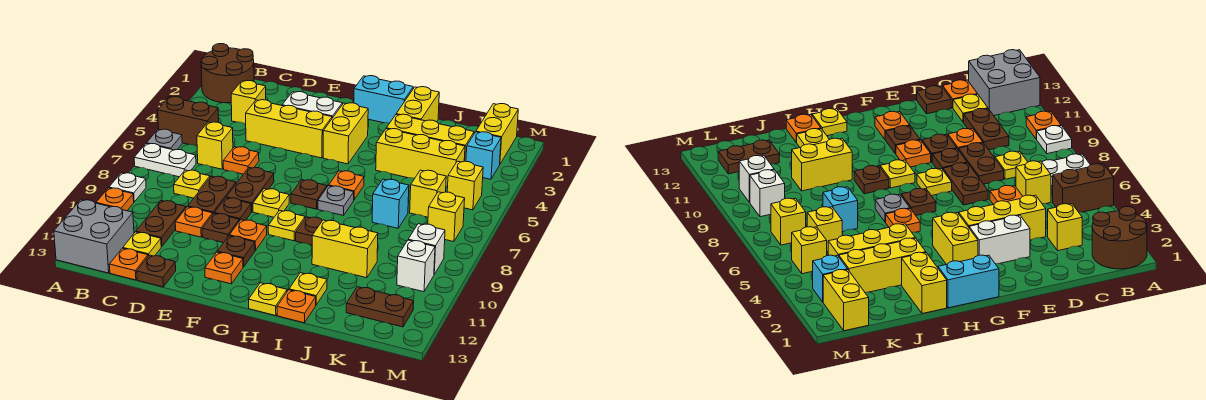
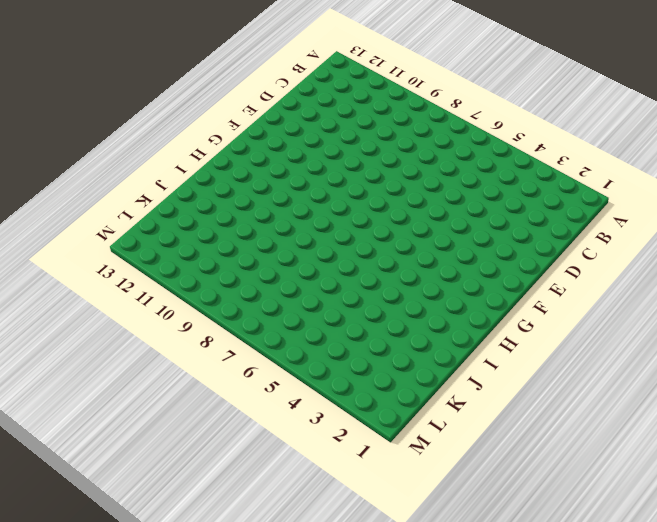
none -> brown 2x2 round brick [201,44,254,103]
none -> brown 1x2 brick [158,97,219,146]
none -> grey 1x1 plate [147,129,182,150]
none -> white 1x2 plate [134,144,196,177]

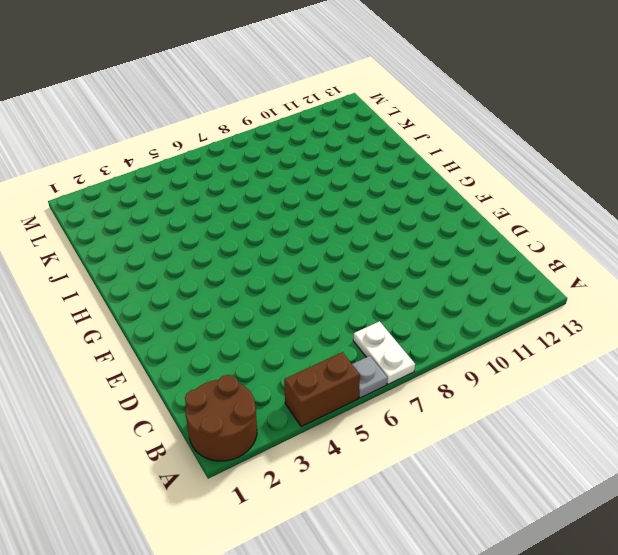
brown 1x2 brick [284,352,360,426] -> brown 1x2 brick turned to [158,97,219,146]
none -> white 1x1 plate [109,173,146,202]
none -> orange 1x1 plate [96,188,134,211]
none -> grey 2x2 brick [54,200,134,273]
none -> yellow 1x1 brick [231,81,266,124]

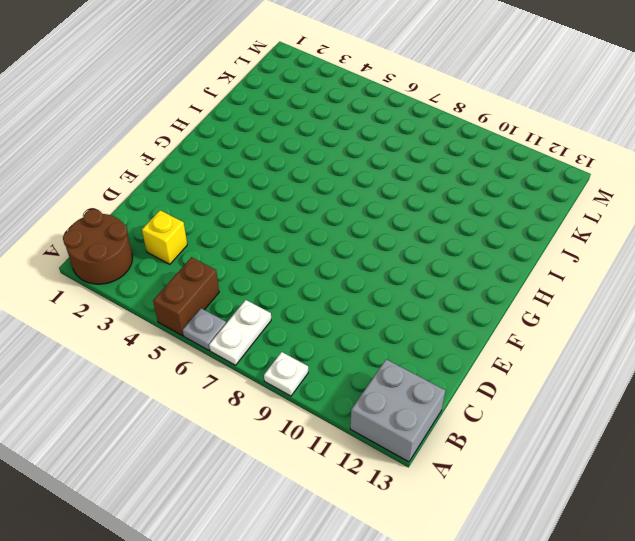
none -> orange 1x1 plate [96,188,134,211]
none -> yellow 1x1 brick [197,122,233,169]
none -> yellow 1x1 plate [174,170,210,198]
none -> brown 1x2 plate [136,201,186,247]

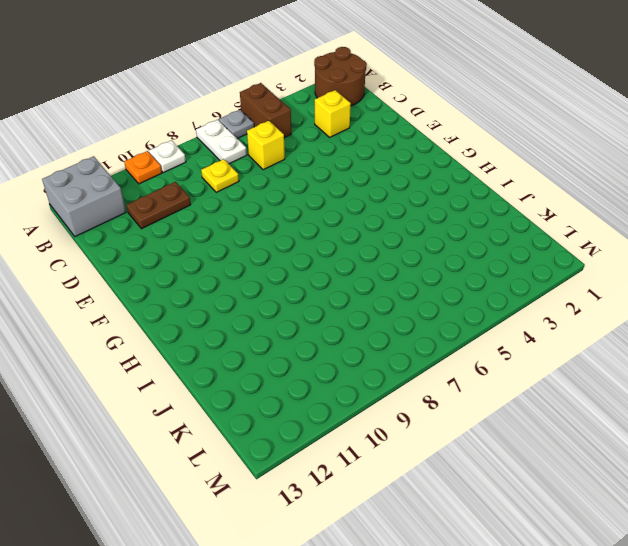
none -> yellow 1x1 plate [123,232,161,256]
none -> orange 1x1 plate [109,248,148,280]
none -> yellow 1x3 brick [246,100,332,158]
none -> orange 1x1 plate [223,147,259,174]

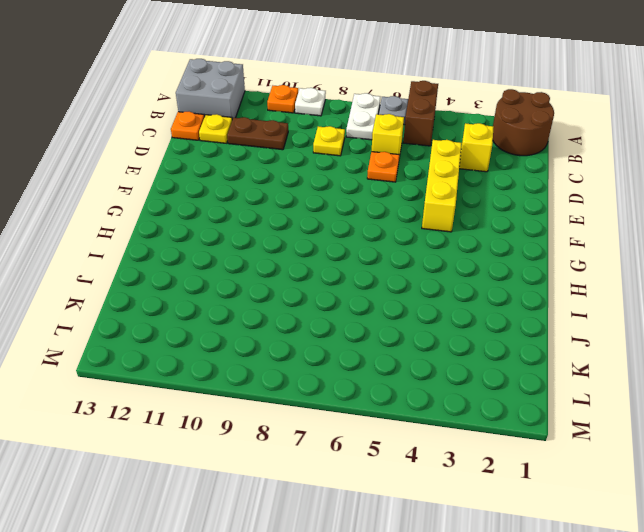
none -> brown 1x2 plate [188,176,236,214]
none -> orange 1x1 plate [175,207,213,237]
none -> brown 1x1 plate [137,255,176,287]
none -> white 1x2 brick [282,92,342,118]

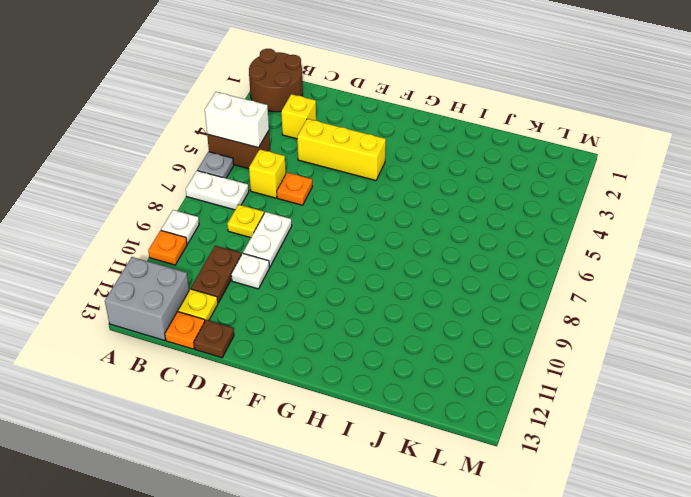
white 1x2 brick [205,92,269,148] -> white 1x2 brick moved to [282,92,342,118]
white 1x2 plate [243,212,292,267] -> brown 1x2 plate [188,176,236,214]
white 1x1 plate [231,254,269,289] -> orange 1x1 plate [175,207,213,237]
none -> brown 1x2 plate [226,168,274,212]
none -> brown 1x1 plate [215,198,251,221]
none -> brown 1x1 plate [202,213,239,243]
none -> yellow 1x1 plate [253,189,289,217]

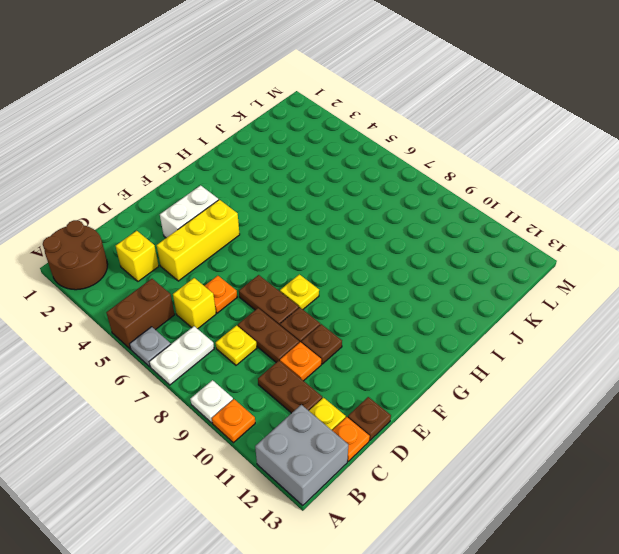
none -> orange 1x1 plate [229,220,267,250]
none -> brown 1x1 plate [217,236,255,267]
none -> orange 1x1 plate [205,252,243,284]
none -> cyan 1x2 brick [354,76,413,123]

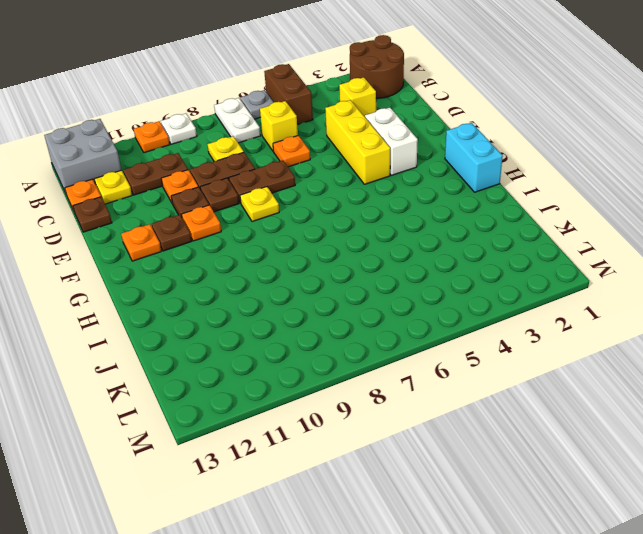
none -> yellow 1x2 brick [323,103,368,164]
none -> brown 1x1 plate [291,180,327,209]
none -> yellow 1x1 plate [268,210,305,241]
none -> orange 1x1 plate [329,171,364,200]

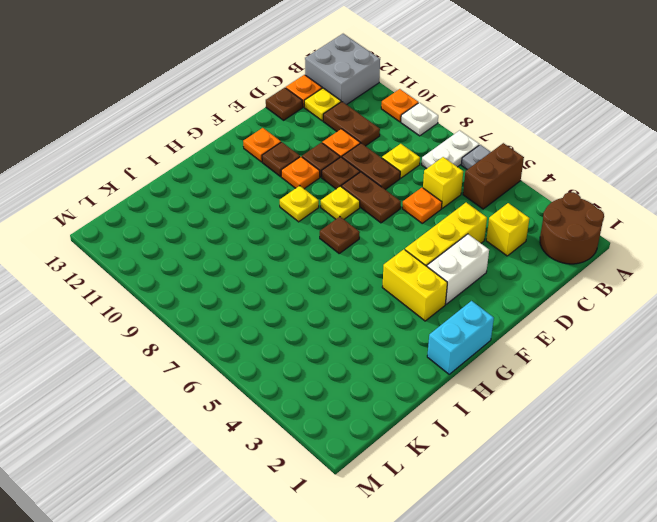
none -> orange 1x1 plate [329,171,364,200]
none -> grey 1x1 plate [318,186,354,216]
none -> brown 1x1 plate [296,217,322,245]
none -> yellow 1x1 plate [249,283,287,316]

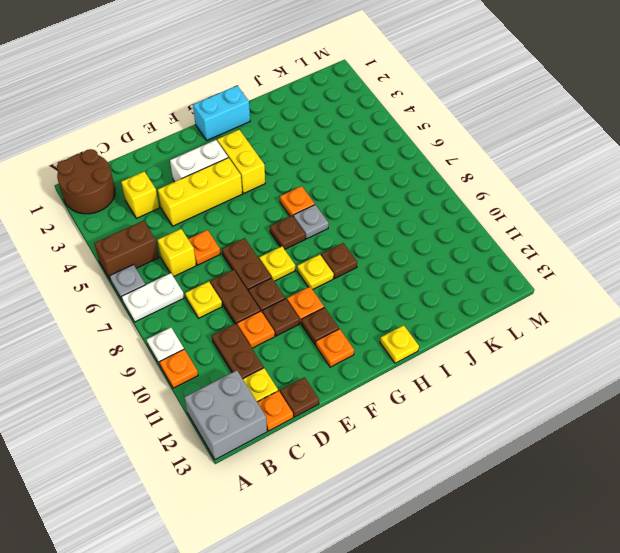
none -> yellow 1x2 brick [396,87,439,122]
none -> yellow 1x3 brick [386,114,474,161]
none -> yellow 1x3 brick [376,129,465,187]
none -> yellow 1x2 brick [312,220,378,278]

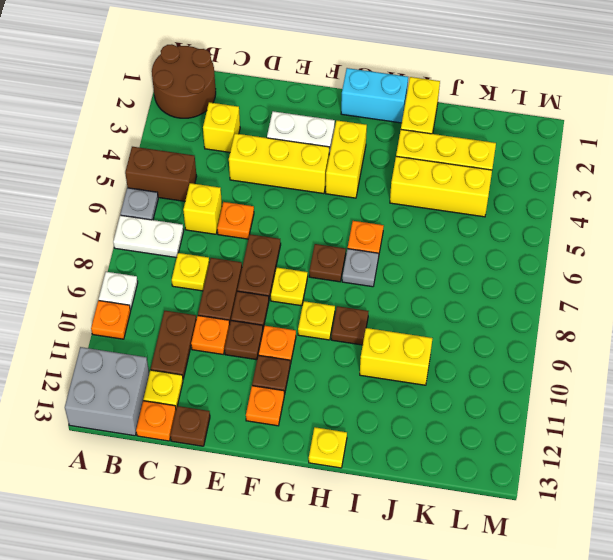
none -> yellow 1x1 plate [289,273,327,305]
none -> orange 1x1 plate [277,290,316,323]
none -> cyan 1x1 brick [372,179,409,228]
none -> yellow 1x1 brick [410,170,446,217]

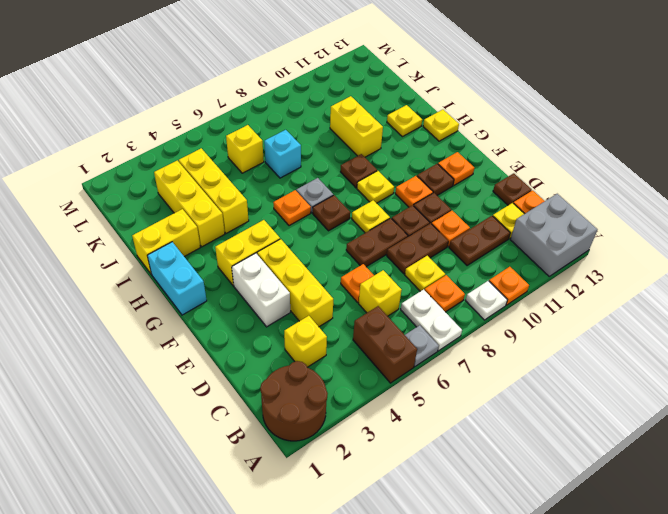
orange 1x1 plate [425,275,465,312] -> orange 1x1 plate moved to [277,290,316,323]
none -> brown 1x2 plate [346,287,414,327]
none -> yellow 1x2 brick [476,104,518,164]
none -> cyan 1x1 brick [466,132,501,179]
none -> yellow 1x1 brick [447,161,483,210]

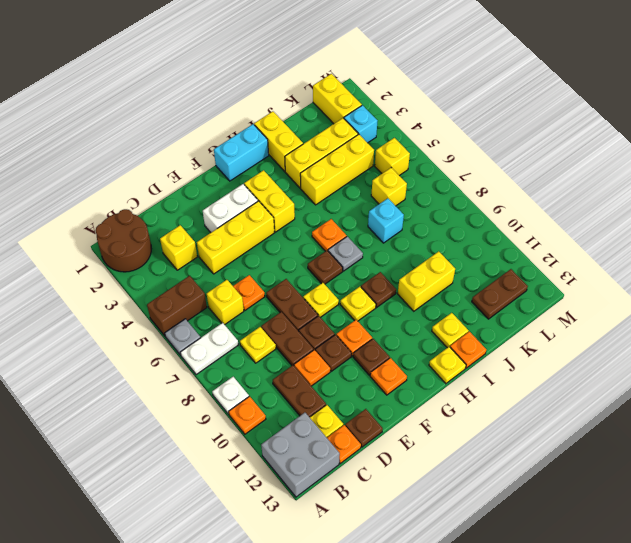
none -> yellow 1x1 brick [428,192,465,242]
none -> white 1x1 brick [408,224,445,274]
none -> white 1x1 brick [397,240,435,292]

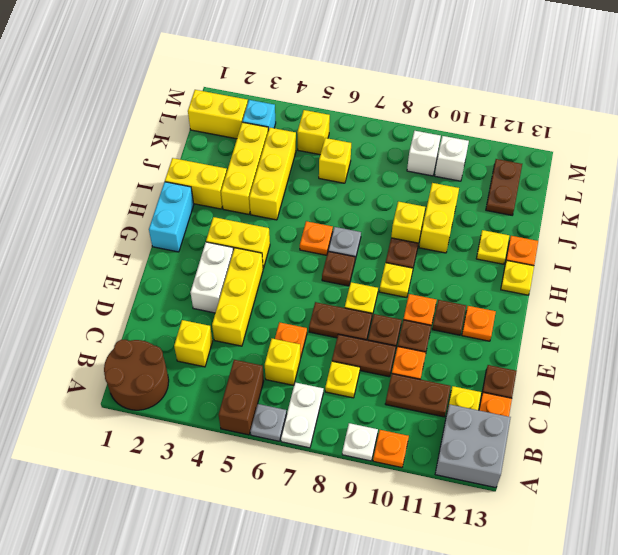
yellow 1x1 brick [391,202,425,244] -> yellow 1x1 brick moved to [428,192,465,242]
none -> cyan 1x1 brick [372,179,409,228]

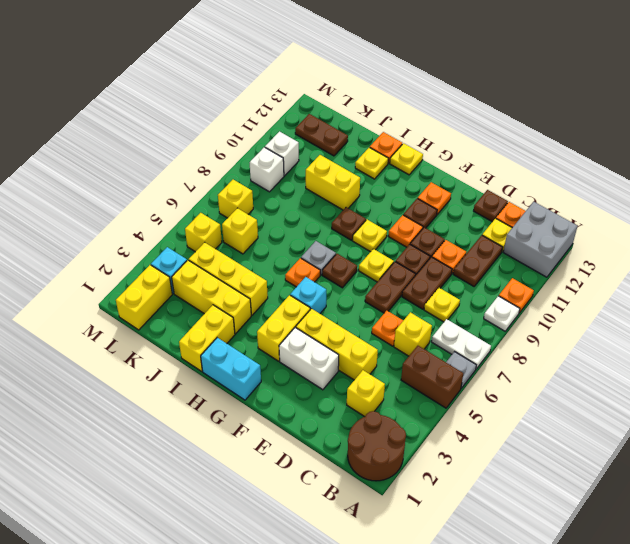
cyan 1x1 brick [290,277,326,314] -> cyan 1x1 brick moved to [372,179,409,228]

